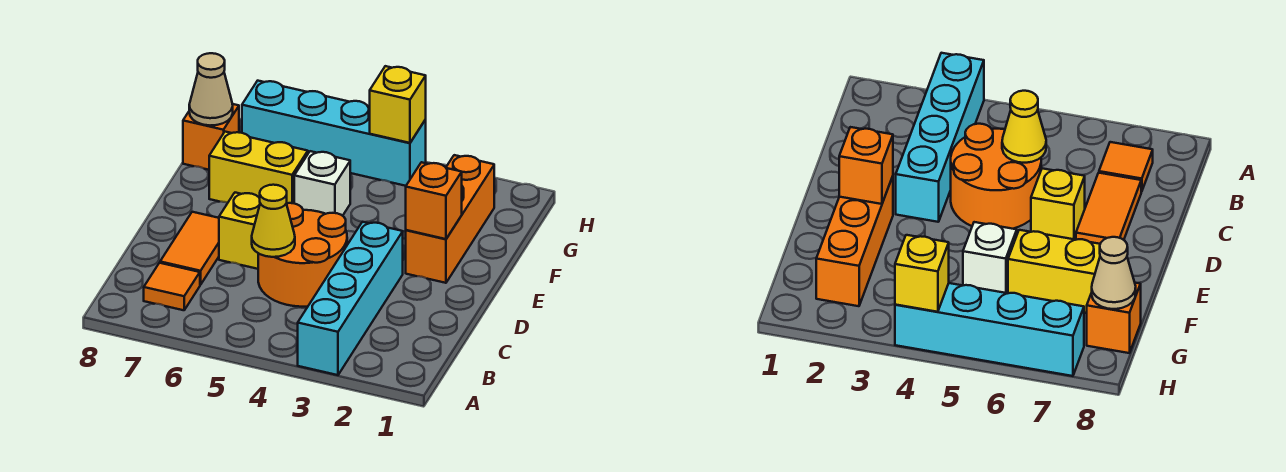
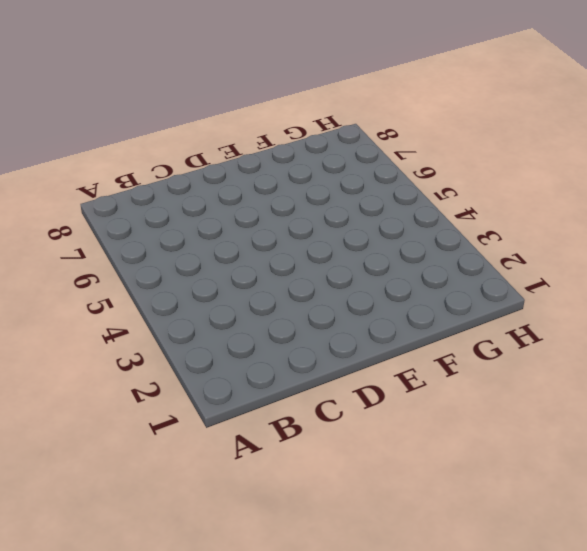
none -> cyan 1x4 brick [298,222,403,375]
none -> orange 1x1 tile [144,263,200,310]
none -> orange 2x2 round brick [258,203,347,307]

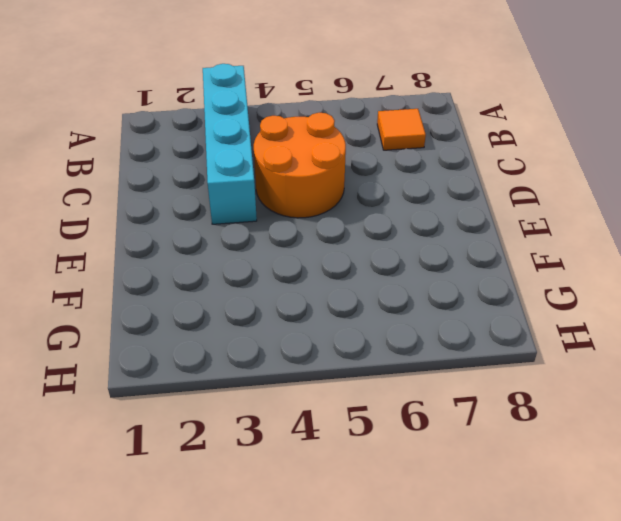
none -> orange 1x2 tile [160,212,219,285]
none -> yellow 1x1 brick [219,193,260,269]
none -> orange 1x3 brick [406,155,494,283]

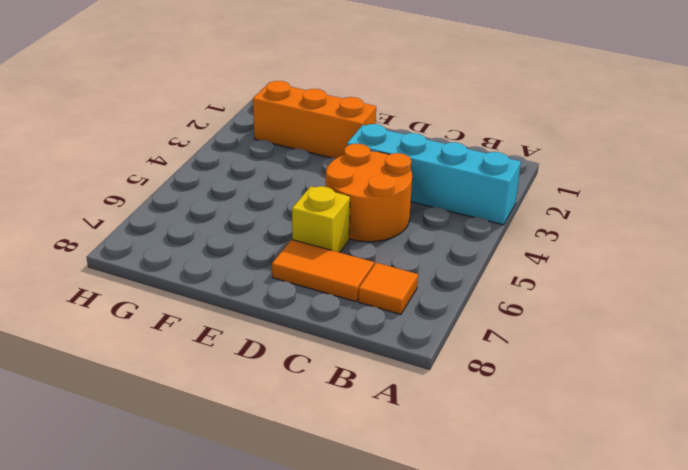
none -> white 1x1 brick [294,151,350,216]
none -> yellow 1x2 brick [209,132,308,203]
none -> orange 1x1 brick [183,104,239,170]

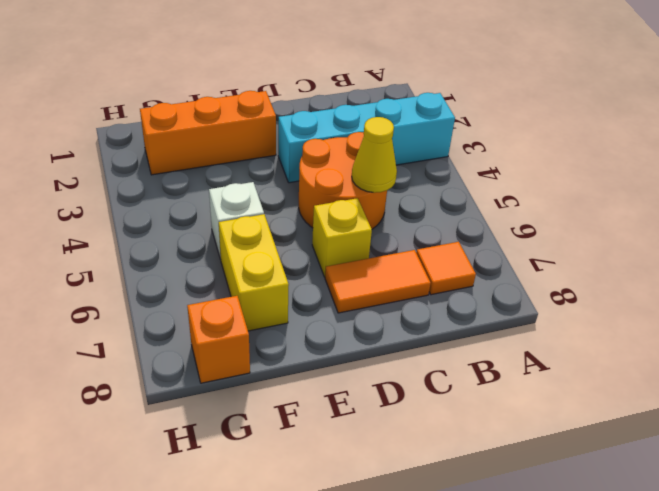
none -> cyan 1x4 brick [242,81,426,186]
none -> orange 1x1 brick [406,162,462,239]
none -> tan 1x1 cone [189,53,233,125]

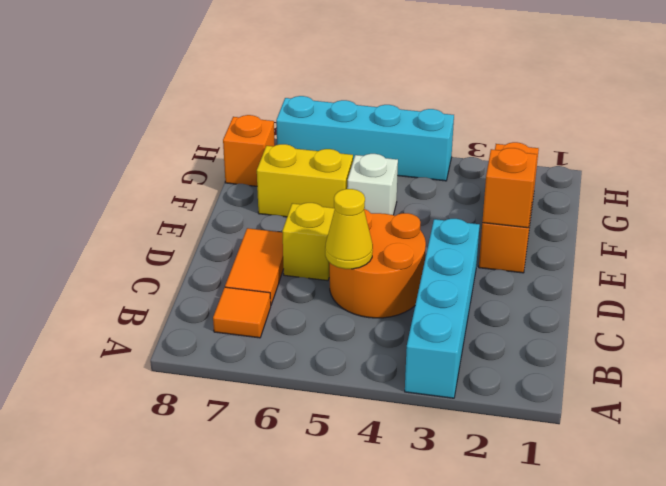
none -> tan 1x1 cone [189,53,233,125]
none -> yellow 1x1 brick [370,66,426,143]

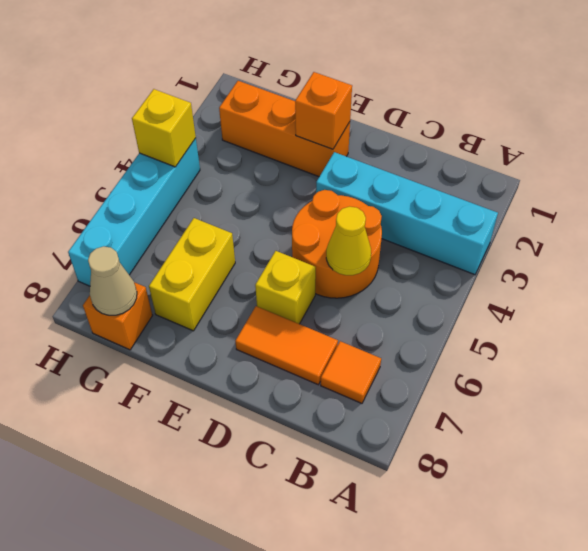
none -> white 1x1 brick [294,151,350,216]

